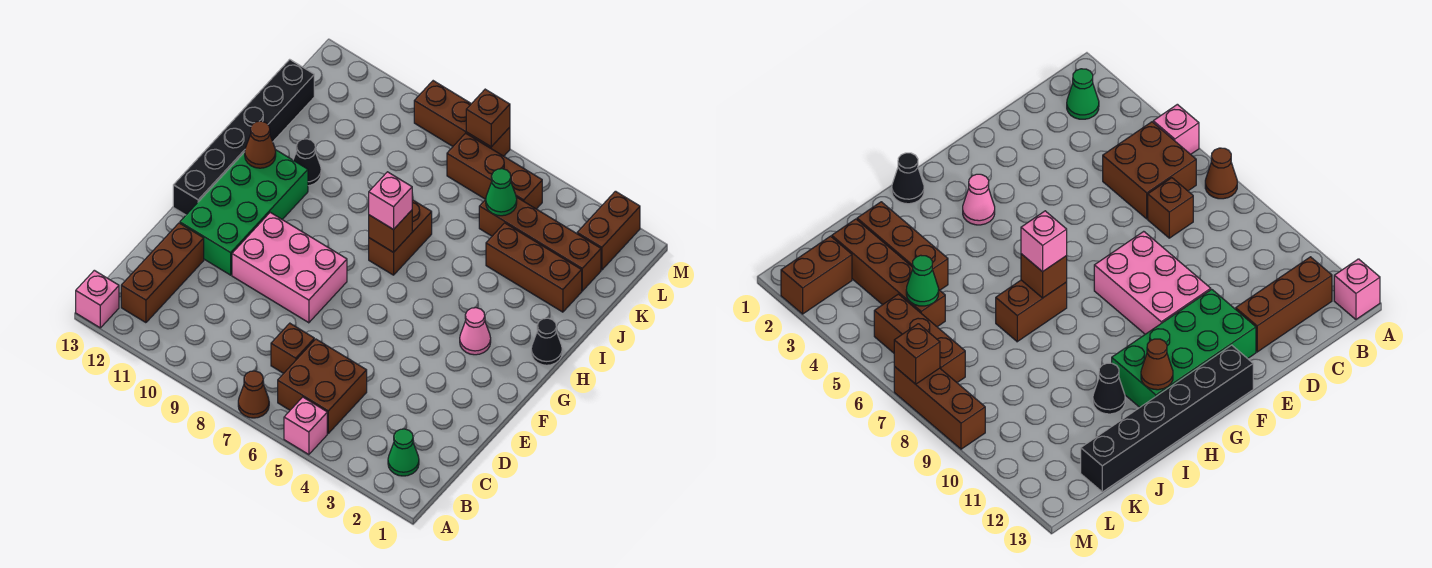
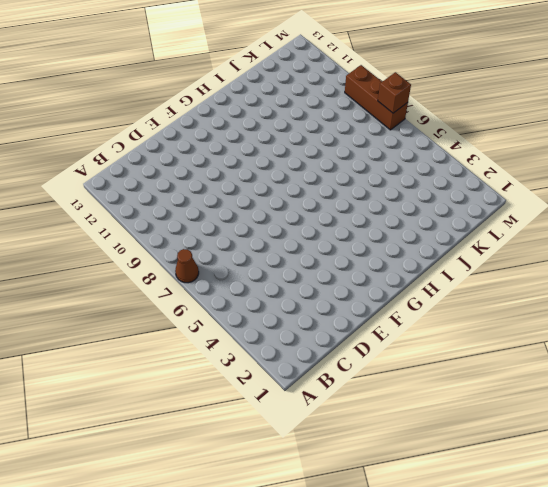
none -> pink 1x1 brick [284,397,327,455]
none -> pink 1x1 brick [76,270,119,328]
none -> green 1x1 cone [388,429,419,476]

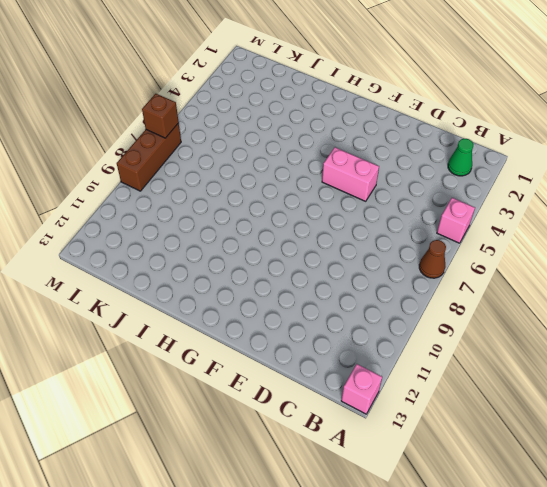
pink 1x2 brick [322,147,379,201] -> none
none -> brown 2x2 brick [278,339,367,433]
none -> brown 1x3 brick [121,223,204,323]
none -> brown 1x1 brick [271,323,314,373]

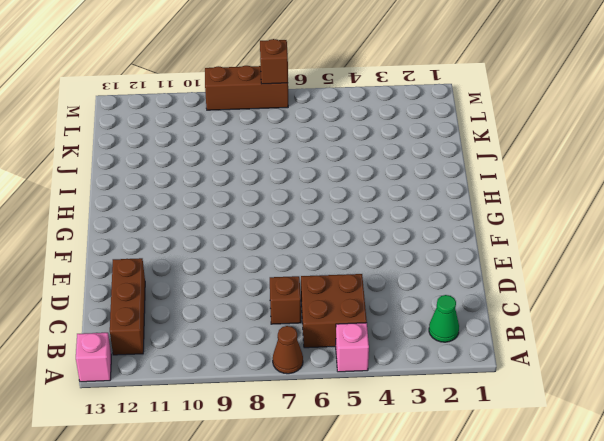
none -> pink 2x3 brick [232,212,347,323]
none -> green 2x4 brick [180,150,308,275]
none -> black 1x6 brick [173,59,314,215]

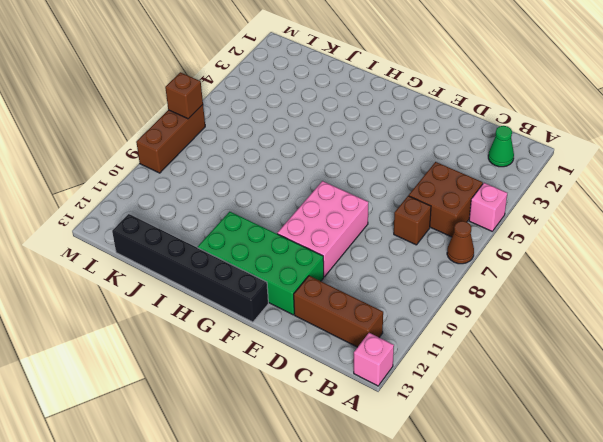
none -> pink 1x1 cone [460,308,491,355]
none -> black 1x1 cone [531,318,562,365]
none -> brown 1x2 brick [369,200,432,275]

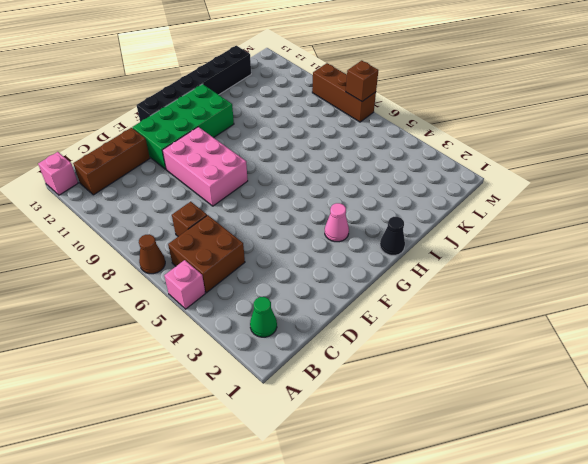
none -> brown 1x2 brick [369,200,432,275]
none -> black 1x1 cone [293,139,321,186]
none -> brown 1x3 brick [486,223,582,312]

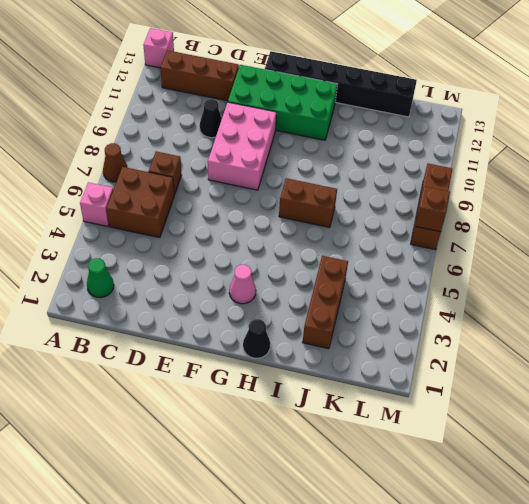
black 1x1 cone [199,99,222,138] -> black 1x1 cone moved to [293,139,321,186]
none -> brown 1x4 brick [479,197,601,291]
none -> brown 1x2 brick [577,191,640,270]
none -> brown 1x3 brick [447,133,542,209]

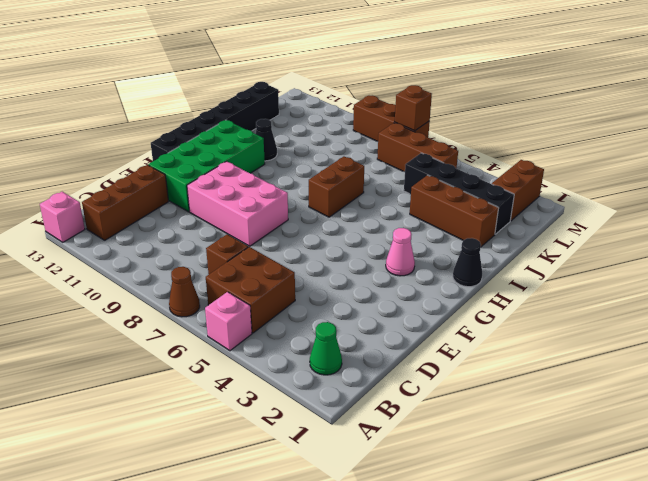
black 1x4 brick [404,153,514,234] -> brown 1x4 brick [479,197,601,291]
none -> brown 1x1 brick [369,210,412,252]
none -> brown 1x1 cone [245,121,276,168]
none -> green 1x1 cone [485,169,517,216]

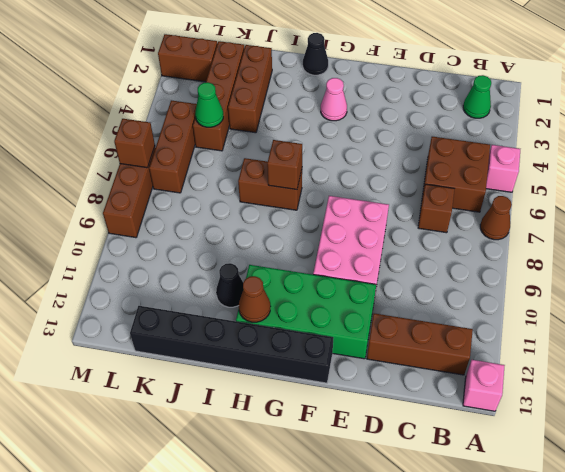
none -> pink 1x1 brick [369,172,412,230]

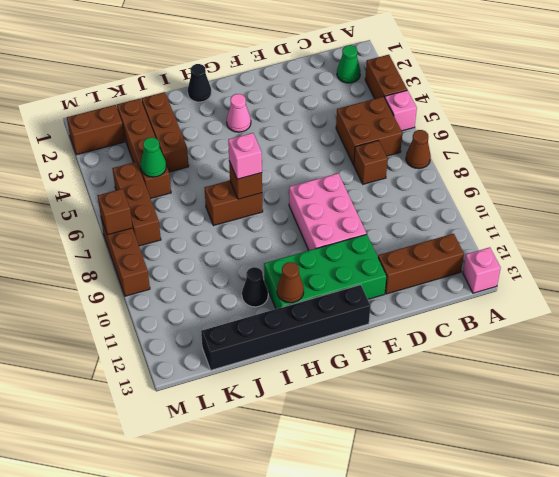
brown 1x2 brick [365,55,407,99] -> none

